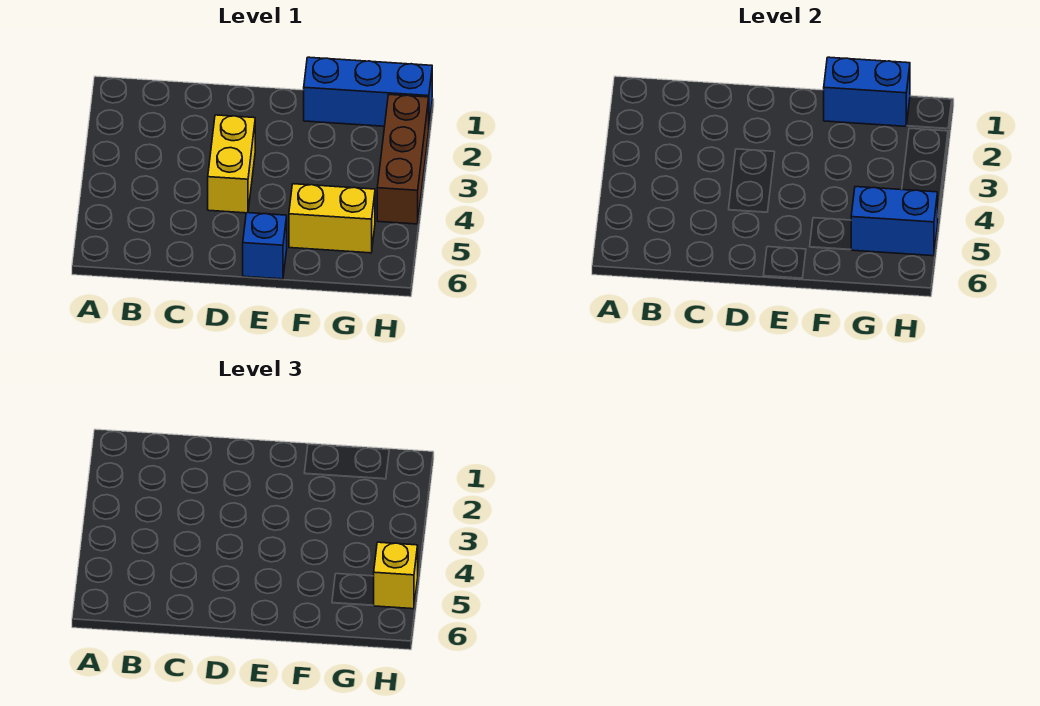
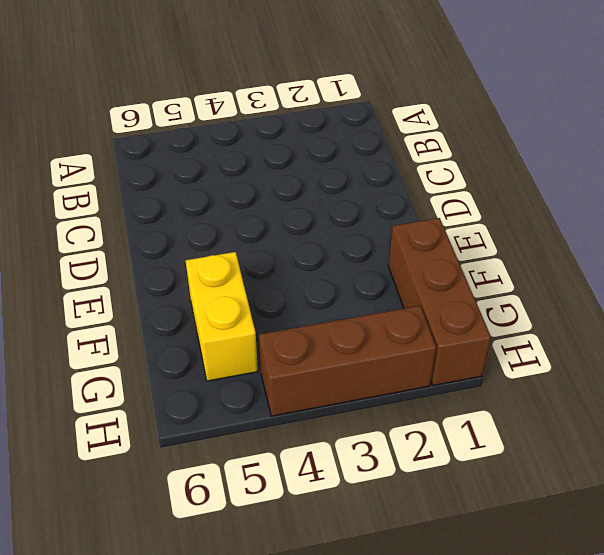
brown 1x3 brick [388,218,491,386] -> blue 1x3 brick [304,57,432,126]
none -> yellow 1x2 brick [208,115,255,213]
none -> blue 1x1 brick [243,213,287,279]

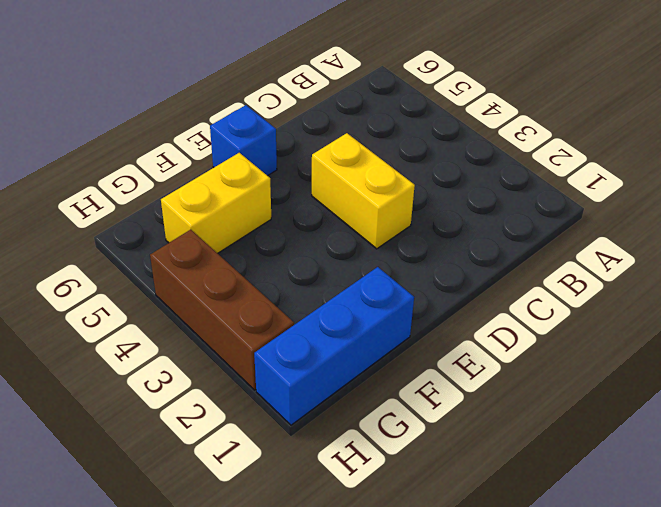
none -> blue 1x2 brick [824,57,910,126]
none -> blue 1x2 brick [851,187,938,256]

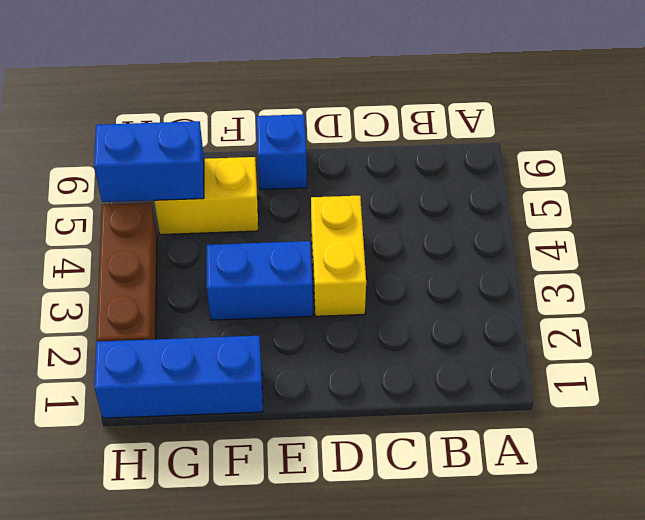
blue 1x2 brick [207,241,313,320] -> blue 1x2 brick moved to [824,57,910,126]
none -> yellow 1x1 brick [373,542,418,609]

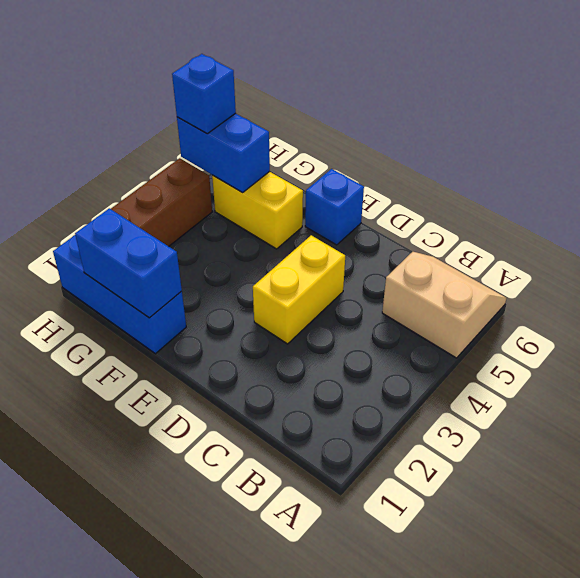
tan 2x2 slope [382,252,507,358] -> none
blue 1x1 brick [172,54,236,134] -> yellow 1x1 brick [373,542,418,609]

